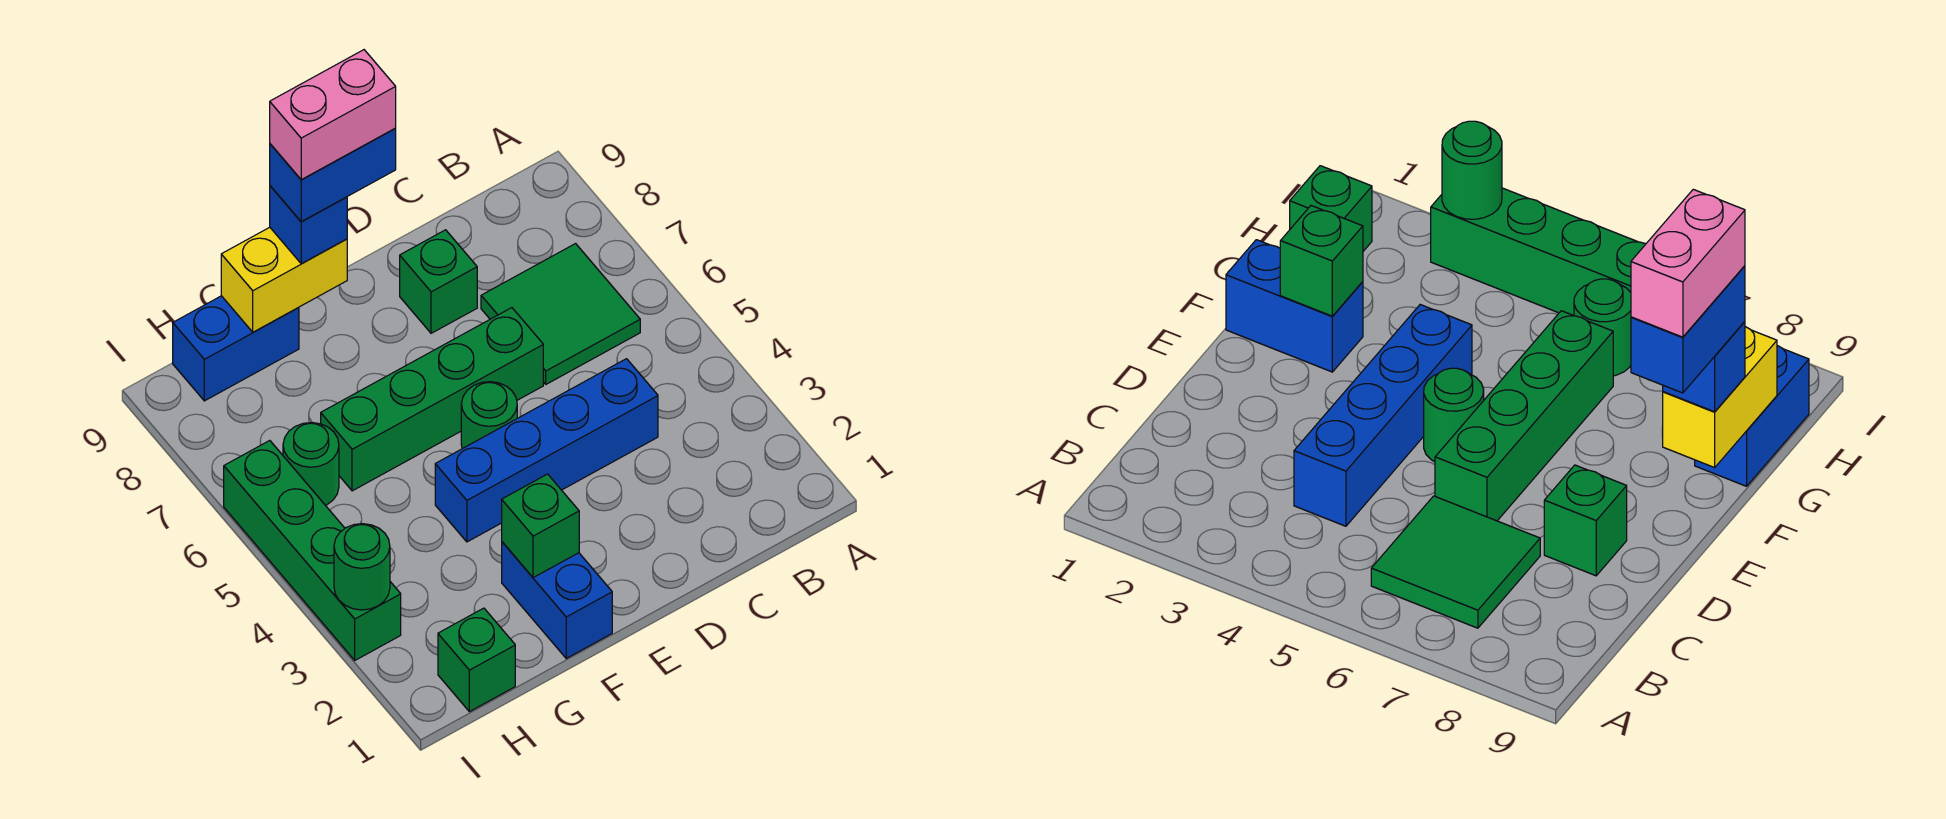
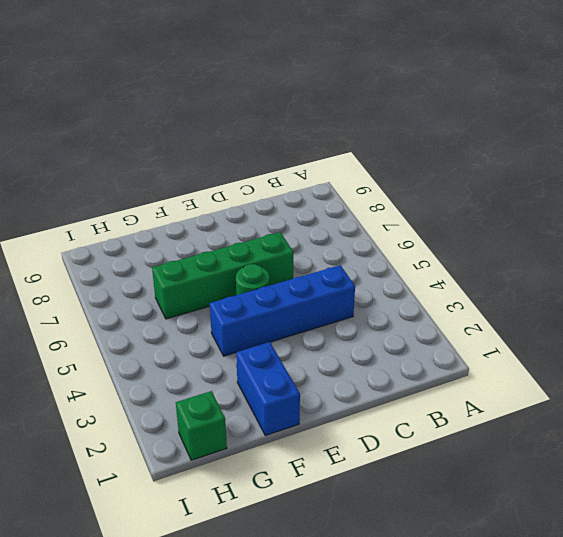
none -> green 2x2 tile [481,244,640,384]
none -> green 1x1 brick [400,230,477,333]
none -> blue 1x2 brick [173,296,299,401]

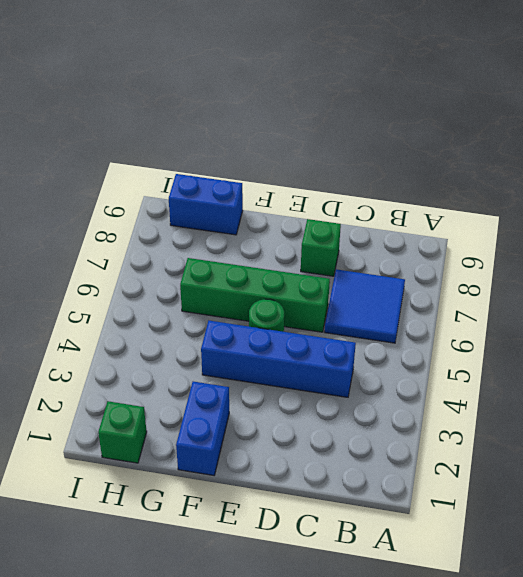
blue 2x2 tile [325,269,405,343] -> green 2x2 tile [481,244,640,384]
none -> green 1x1 round brick [283,423,339,505]
none -> green 1x4 brick [224,441,401,660]
none -> green 1x1 brick [502,474,579,578]

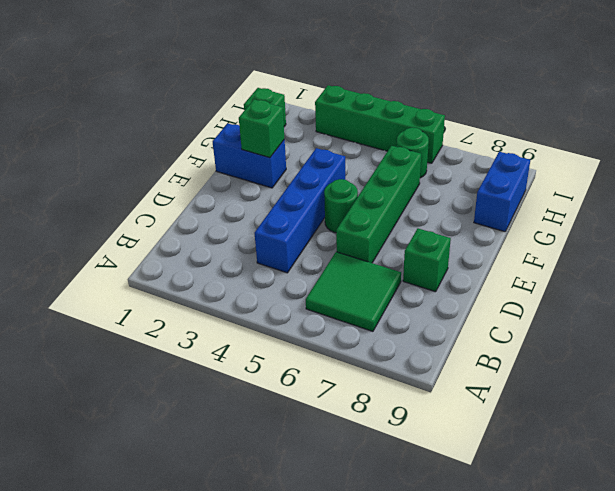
none -> yellow 1x2 brick [221,227,347,332]
none -> green 1x1 round brick [334,524,390,610]
none -> blue 1x1 brick [270,186,347,264]

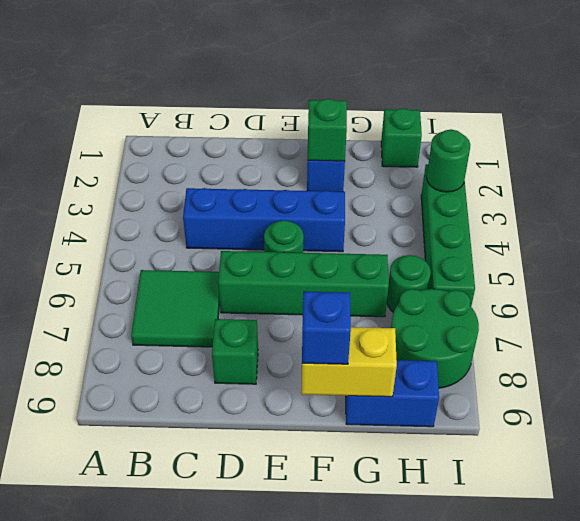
green 2x2 round brick [391,289,479,388] -> none
none -> blue 1x2 brick [270,129,396,222]
none -> pink 1x2 brick [270,50,396,180]

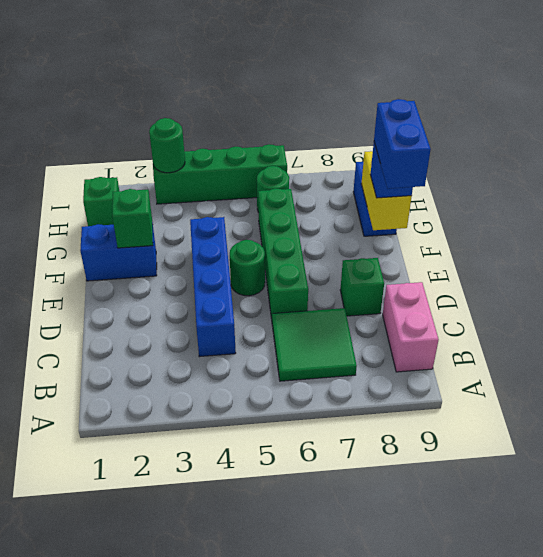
pink 1x2 brick [383,282,439,372] -> pink 1x2 brick moved to [270,50,396,180]

